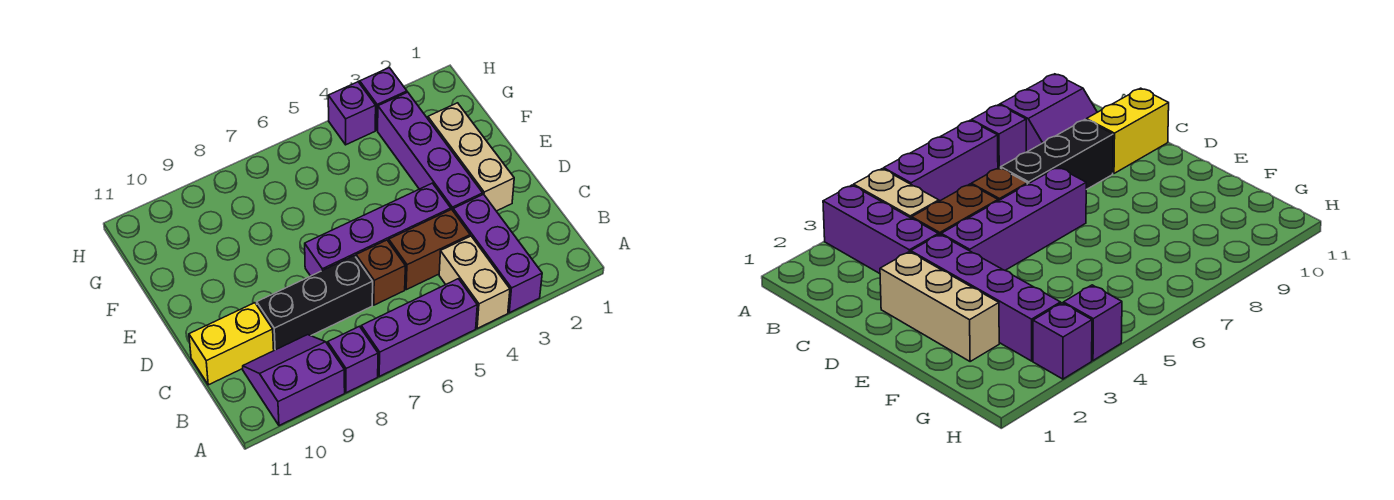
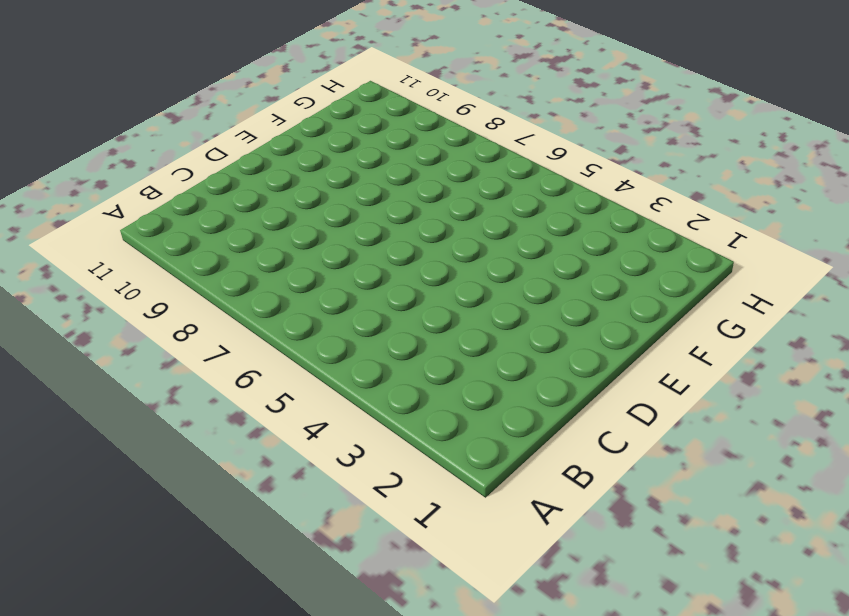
none -> purple 1x3 brick [453,194,542,313]
none -> tan 1x2 brick [439,236,510,328]
none -> purple 1x3 brick [361,279,477,376]

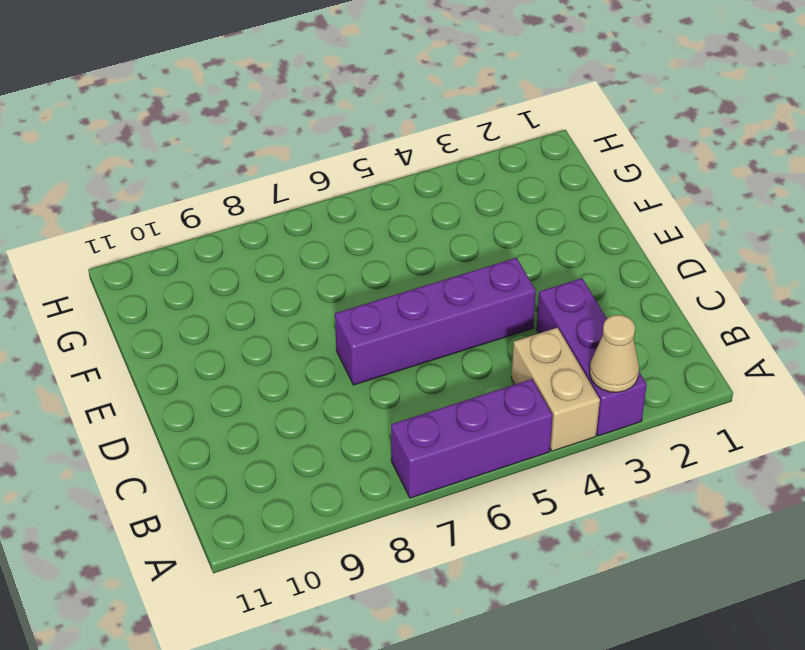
tan 1x1 cone [590,315,639,392] -> none
none -> purple 1x1 brick [328,326,378,393]
none -> purple 2x2 slope [243,335,345,426]
none -> brown 1x2 brick [389,209,470,290]

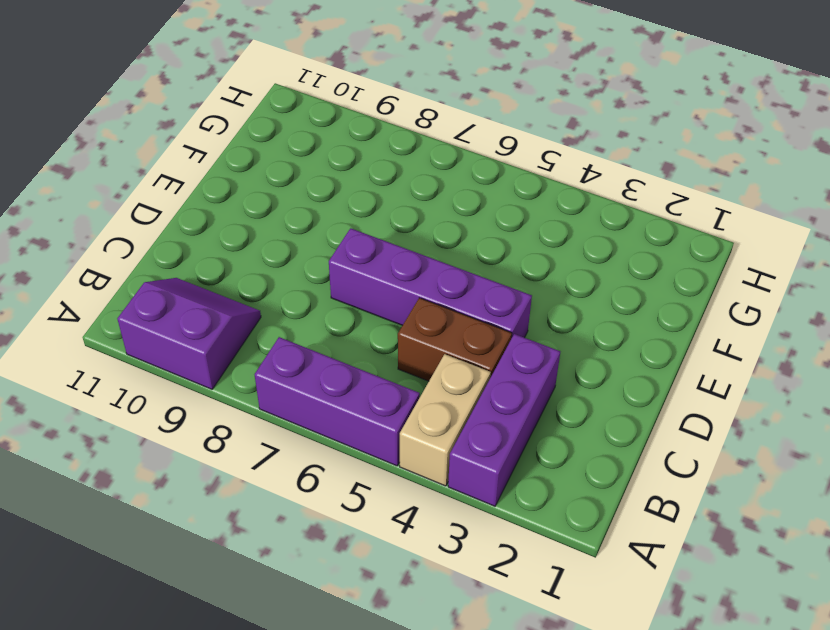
none -> purple 1x1 brick [328,326,378,393]
none -> brown 1x1 brick [356,240,405,305]
none -> black 1x3 brick [257,256,373,350]

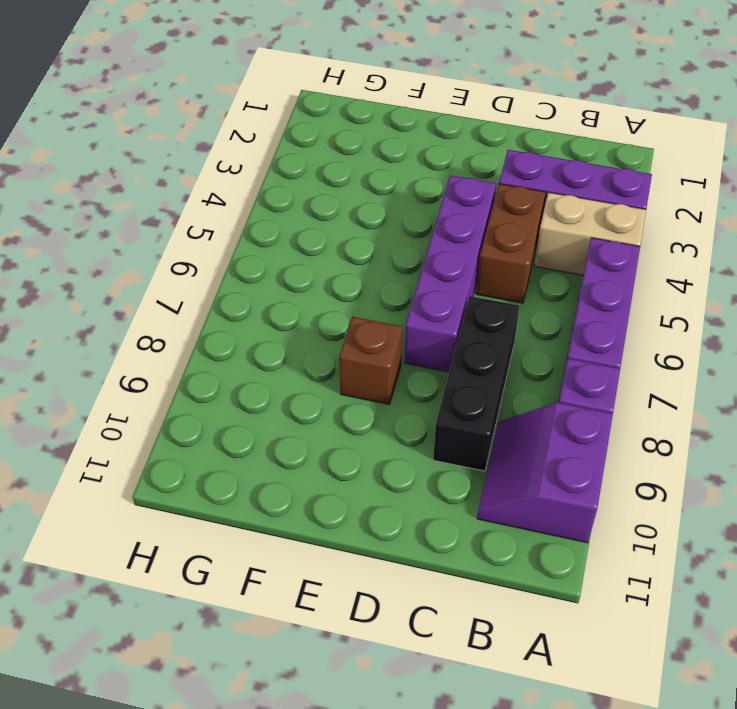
brown 1x1 brick [339,317,402,405] -> brown 1x1 brick moved to [356,240,405,305]
none -> yellow 1x2 brick [189,303,274,385]
none -> tan 1x3 brick [428,103,514,211]
none -> purple 1x4 brick [378,92,483,210]

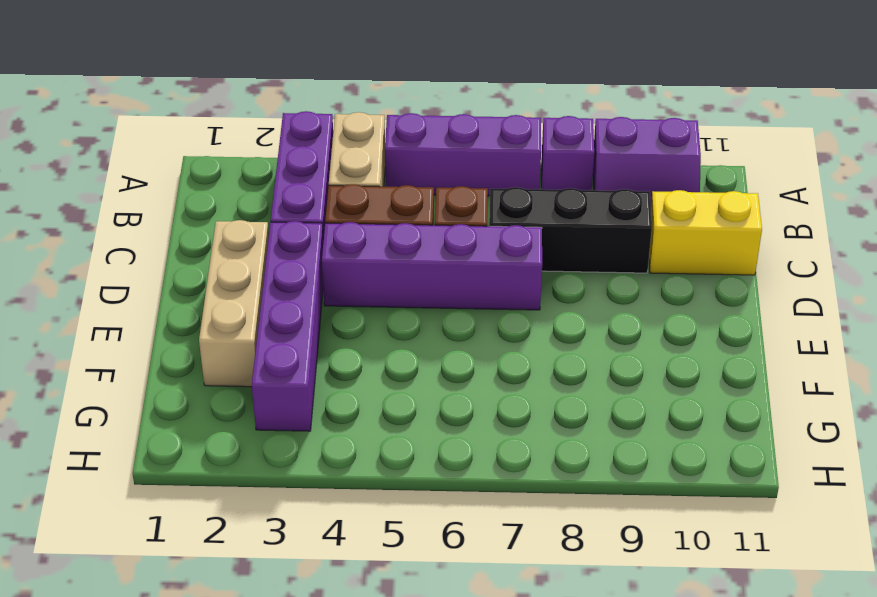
none -> purple 1x1 brick [360,68,407,130]
none -> purple 1x1 brick [328,82,376,145]

